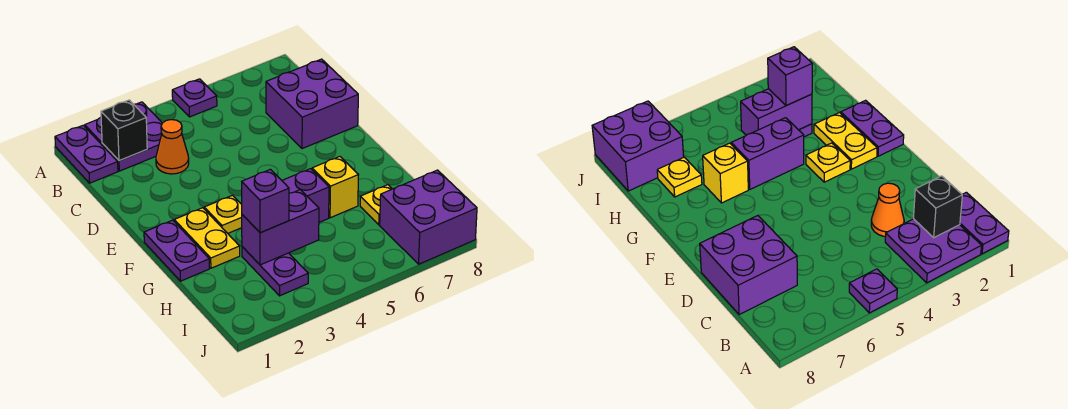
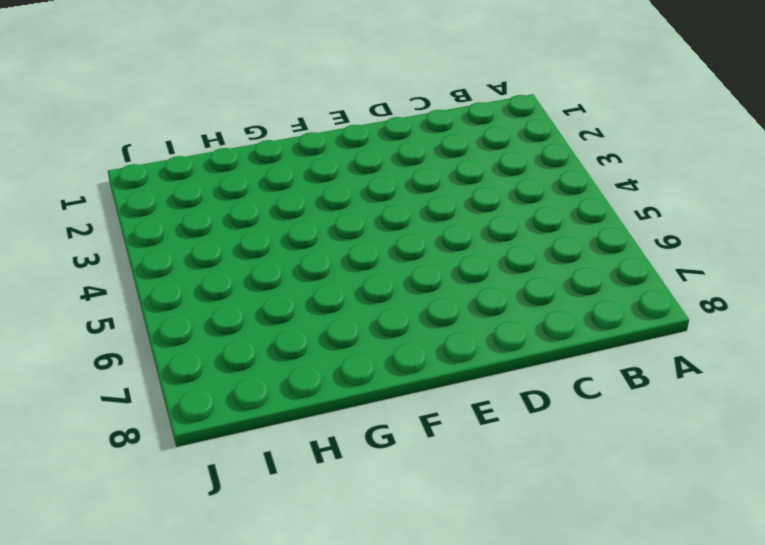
none -> purple 1x2 plate [55,125,118,183]
none -> purple 2x2 plate [85,102,162,171]
none -> purple 1x1 plate [172,79,217,117]

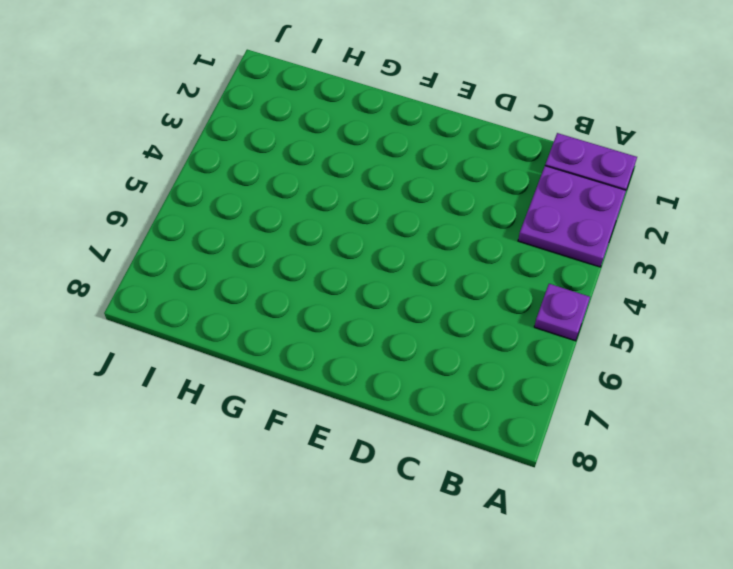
none -> orange 1x1 cone [156,120,189,174]
none -> purple 2x2 brick [266,59,358,149]
none -> purple 1x2 plate [144,220,209,281]

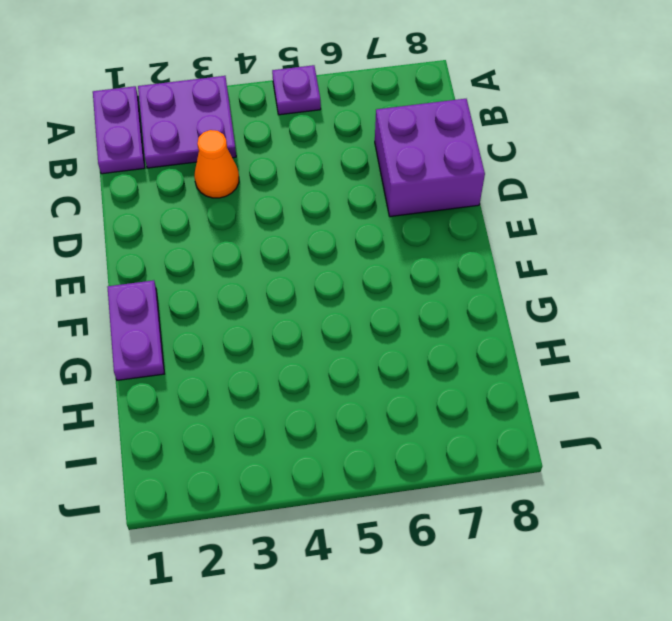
none -> yellow 1x2 plate [174,208,240,268]
none -> yellow 1x1 plate [204,195,242,233]
none -> purple 1x2 brick [282,169,329,222]

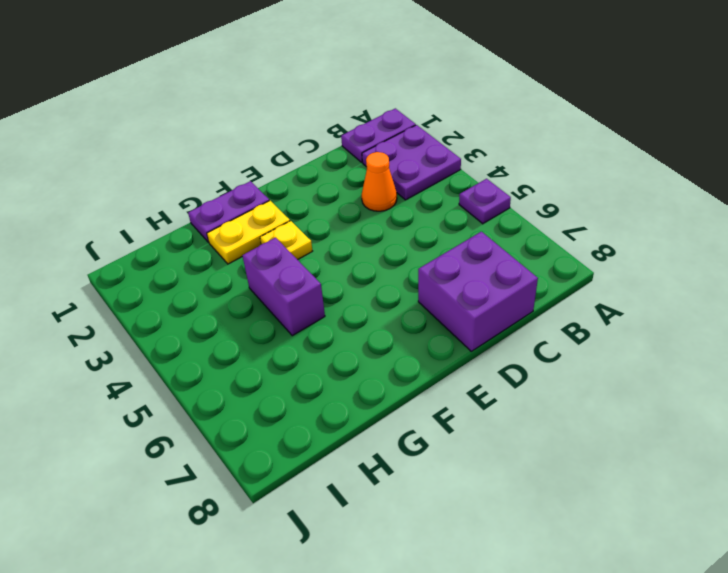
none -> yellow 1x1 brick [312,157,358,218]
none -> purple 1x2 plate [242,247,308,296]
none -> yellow 1x1 plate [360,185,392,225]

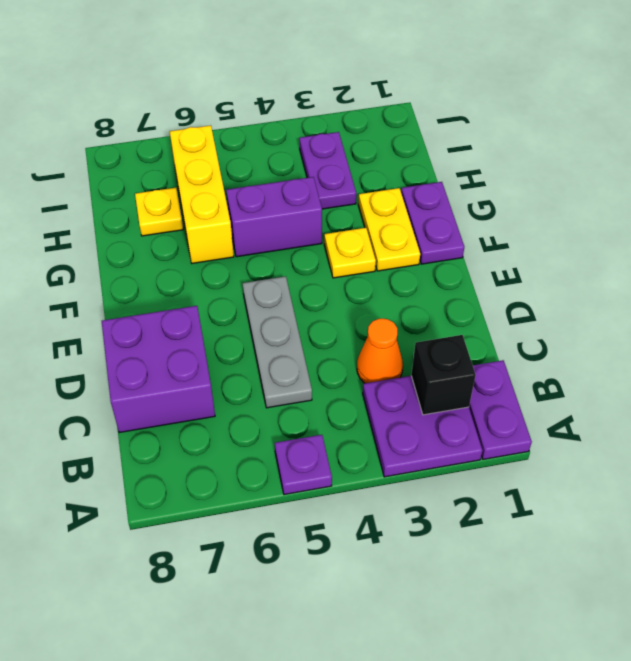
grey 1x3 plate [243,276,312,408] -> none
yellow 1x3 brick [170,125,234,263] -> yellow 1x1 brick [312,157,358,218]
none -> purple 2x2 brick [380,170,477,264]
none -> purple 1x2 brick [242,190,319,265]
none -> purple 1x1 brick [242,169,289,233]

